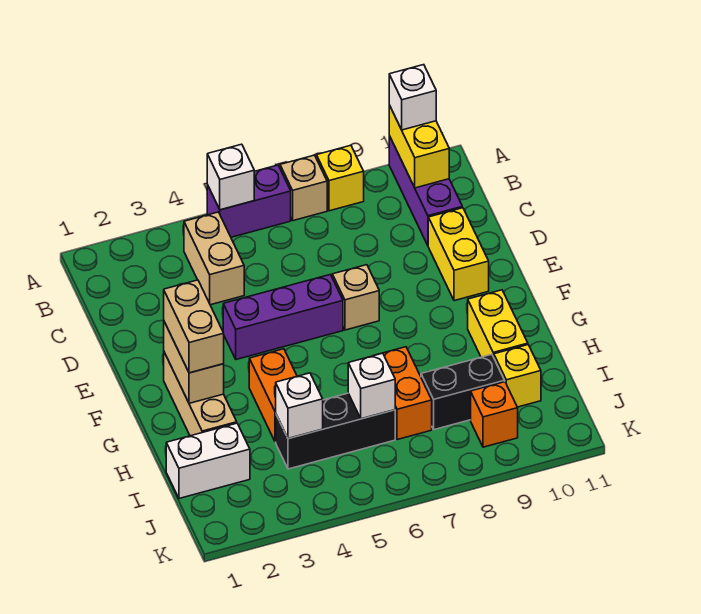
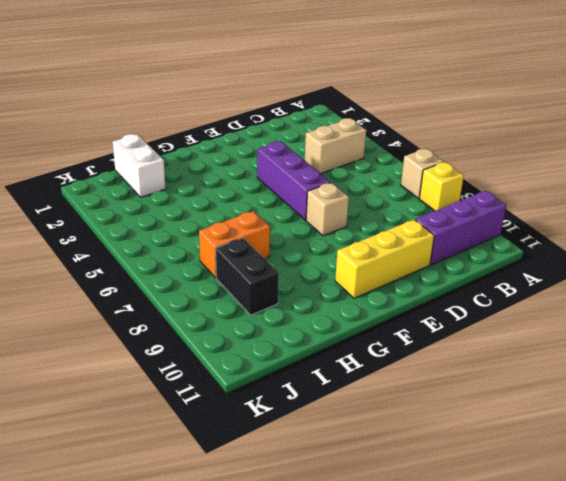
yellow 1x3 brick [335,220,434,298] -> yellow 1x2 brick [428,208,489,301]
none -> purple 1x2 brick [207,165,291,237]
none -> tan 1x3 brick [164,352,237,436]
none -> orange 1x2 brick [249,349,297,442]

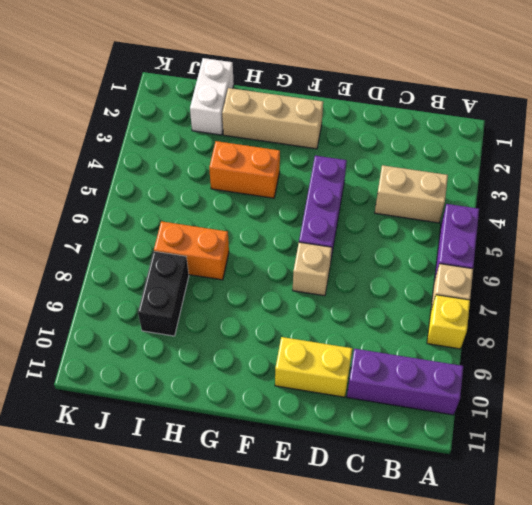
none -> yellow 1x2 brick [468,290,528,357]
none -> black 1x3 brick [276,393,395,469]
none -> yellow 1x1 brick [494,345,541,407]

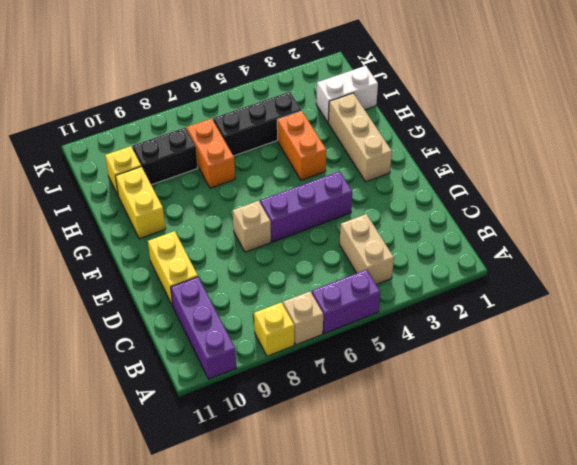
none -> orange 1x1 brick [471,382,518,447]
none -> white 1x1 brick [207,144,254,210]
none -> yellow 1x2 brick [389,105,449,188]

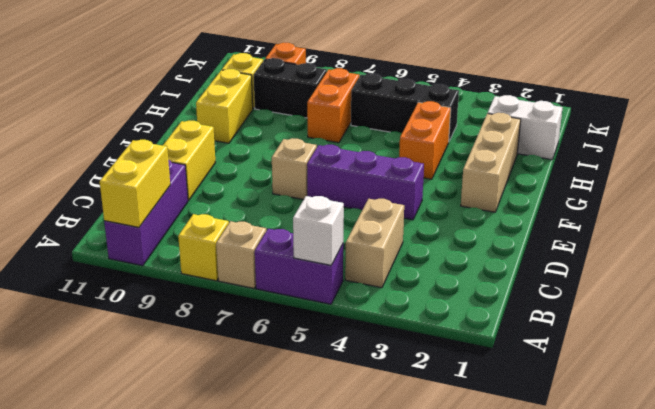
none -> tan 1x2 brick [164,322,224,403]
none -> white 1x1 brick [276,373,323,439]
none -> white 1x1 brick [348,353,395,419]

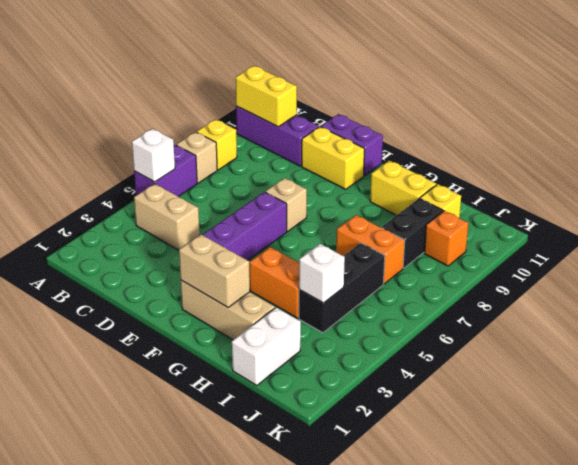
purple 1x2 brick [321,114,383,176] -> none
none -> white 1x1 brick [348,353,395,419]
none -> white 1x1 brick [389,65,436,130]
none -> tan 1x2 brick [164,280,224,373]

